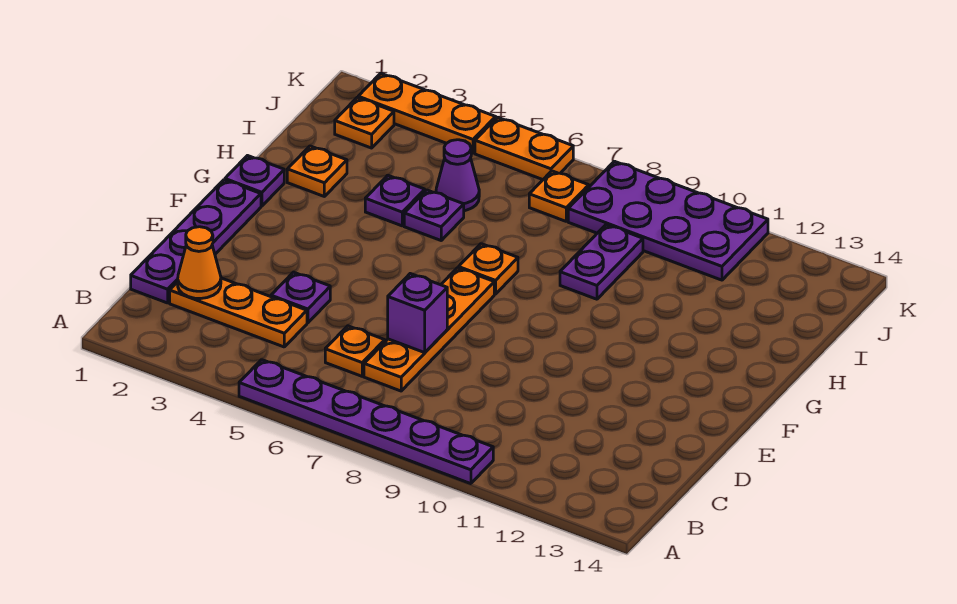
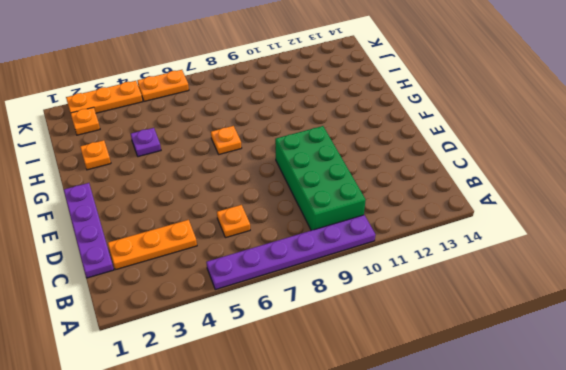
green 2x4 brick [275,126,366,230] -> none
none -> orange 1x4 plate [364,268,494,391]
none -> purple 1x1 plate [271,272,330,323]
none -> purple 1x1 plate [225,156,284,206]

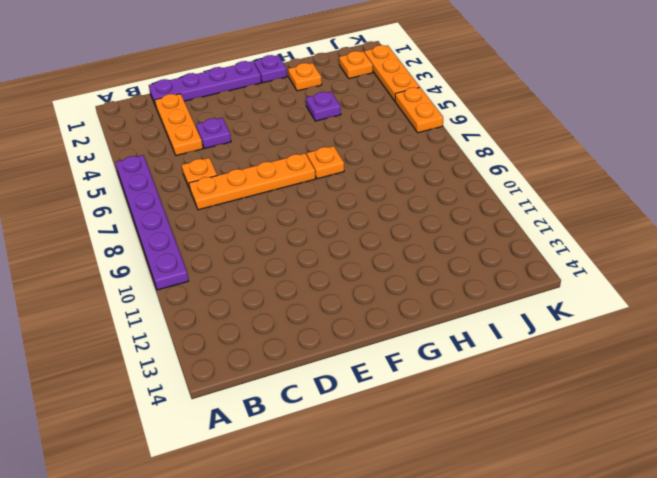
none -> purple 1x1 plate [404,190,464,240]
none -> purple 1x2 plate [560,225,643,299]
none -> purple 1x1 cone [436,140,479,211]

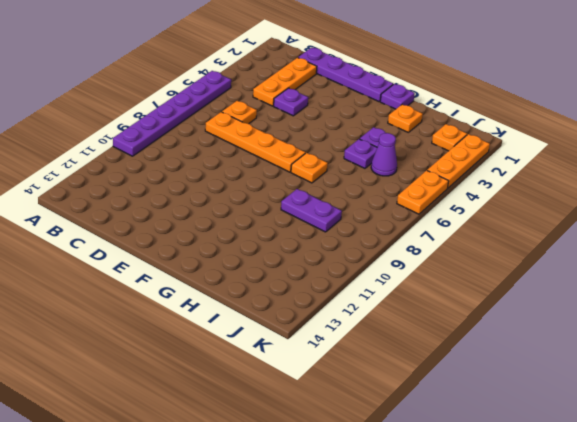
none -> orange 1x1 plate [529,171,589,221]
none -> purple 2x4 plate [568,161,768,280]
none -> orange 1x1 cone [178,227,221,299]

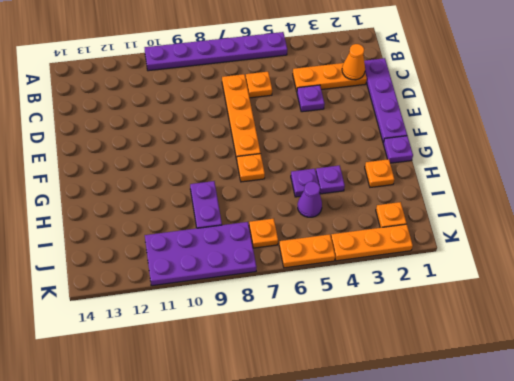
none -> purple 1x1 brick [388,274,447,353]

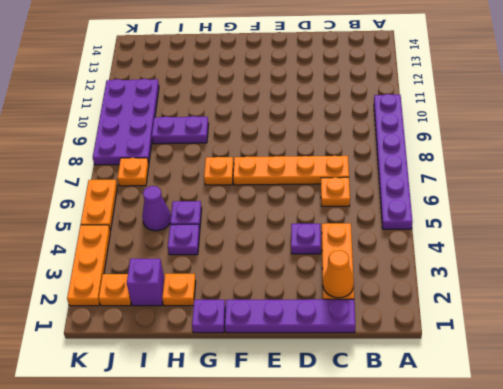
purple 1x1 brick [127,259,164,306] -> purple 1x1 brick moved to [388,274,447,353]

